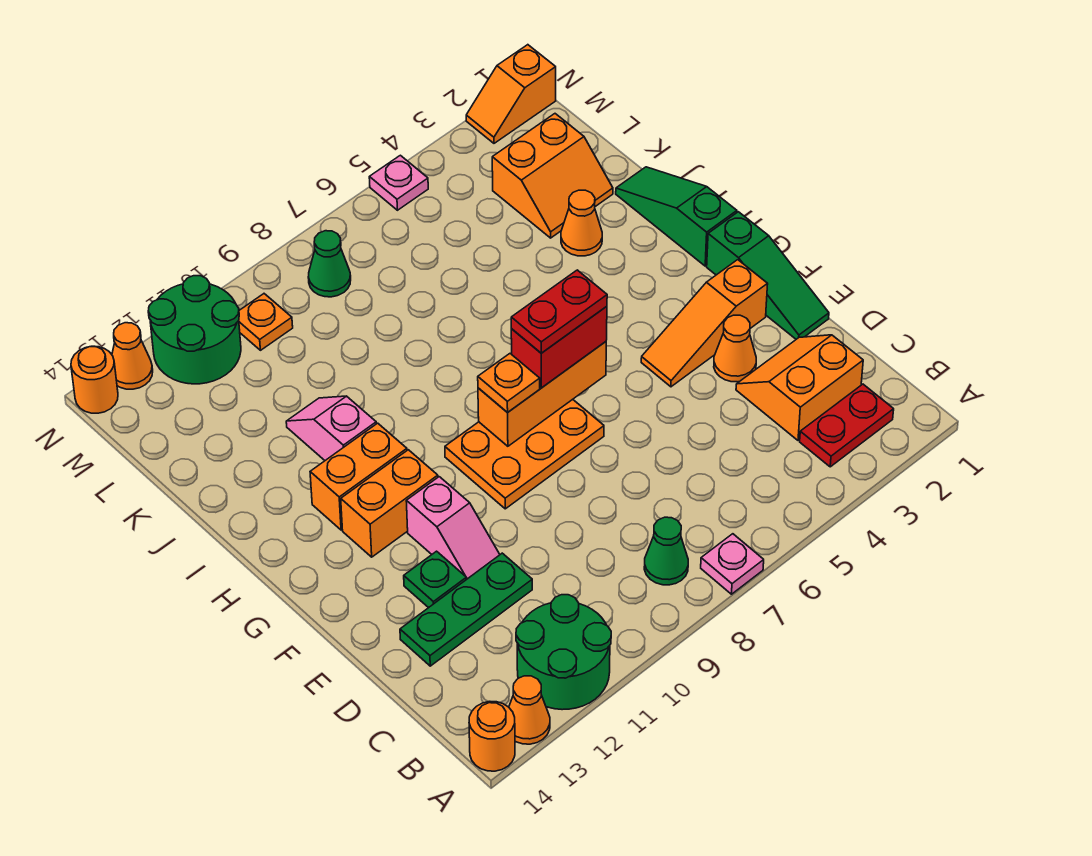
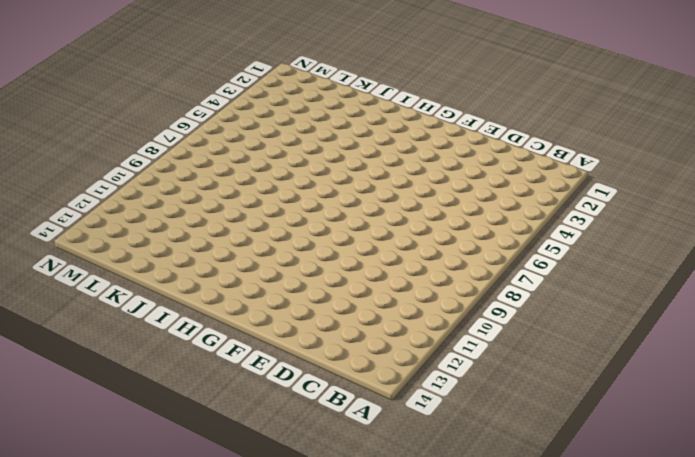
none -> pink 1x1 plate [701,534,764,594]
none -> green 2x2 round brick [516,595,611,710]
none -> orange 1x1 cone [509,676,550,744]
none -> orange 1x1 round brick [469,701,515,771]

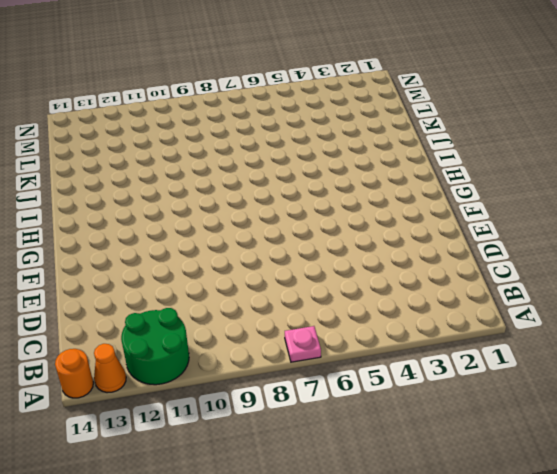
none -> red 1x2 plate [800,384,894,467]
none -> green 1x1 cone [644,517,688,585]
none -> orange 2x2 slope [736,335,863,440]
none -> green 1x3 plate [400,553,532,666]

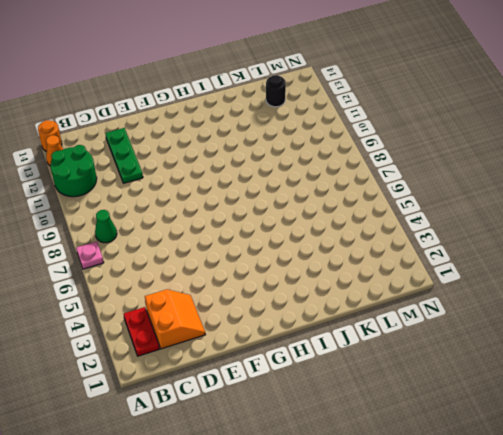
black 1x1 round brick [266,75,286,107] -> none
none -> green 1x3 slope [707,212,829,339]
none -> orange 1x1 cone [714,315,756,382]
none -> pink 1x2 slope [406,477,500,580]
none -> green 1x1 plate [404,551,466,608]

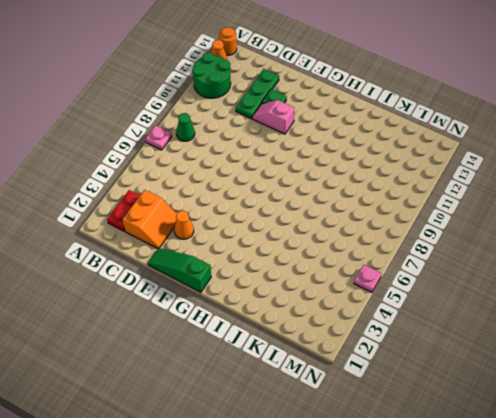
none -> orange 1x3 slope [641,260,768,387]
none -> orange 2x3 plate [445,399,604,509]
none -> orange 1x2 brick [341,450,438,557]
none -> green 1x3 slope [616,167,737,266]

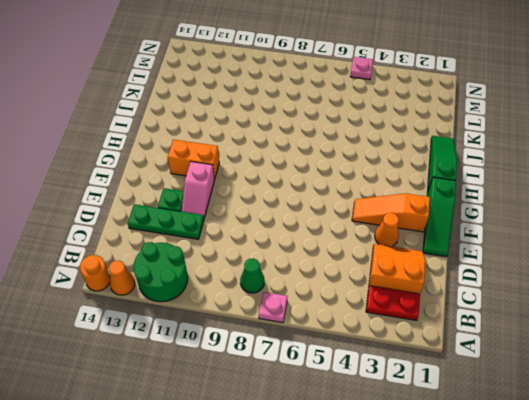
none -> orange 2x3 plate [445,399,604,509]
none -> orange 1x2 brick [310,423,407,530]
none -> pink 1x2 slope [286,396,376,460]
none -> orange 1x1 cone [561,190,602,256]

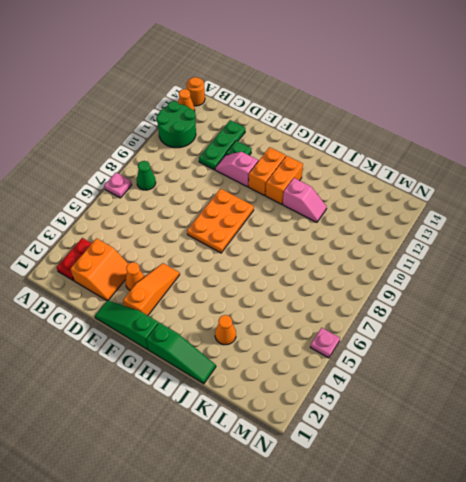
none -> orange 2x2 slope [492,114,613,238]
none -> green 1x1 cone [308,231,351,297]
none -> orange 1x1 plate [239,294,293,350]
none -> green 2x2 round brick [148,276,241,384]

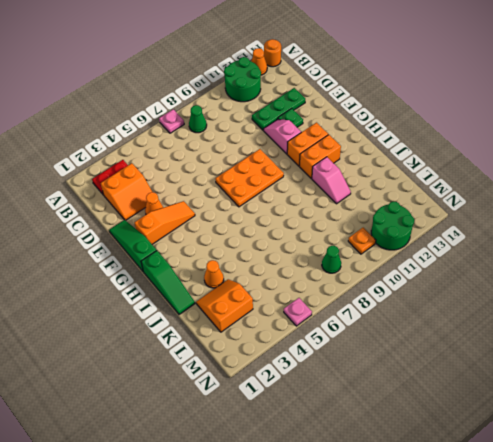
none -> orange 1x2 slope [466,45,556,143]
none -> orange 1x1 cone [112,323,153,389]
none -> orange 1x1 round brick [71,346,118,413]
none -> orange 1x3 brick [478,342,606,446]

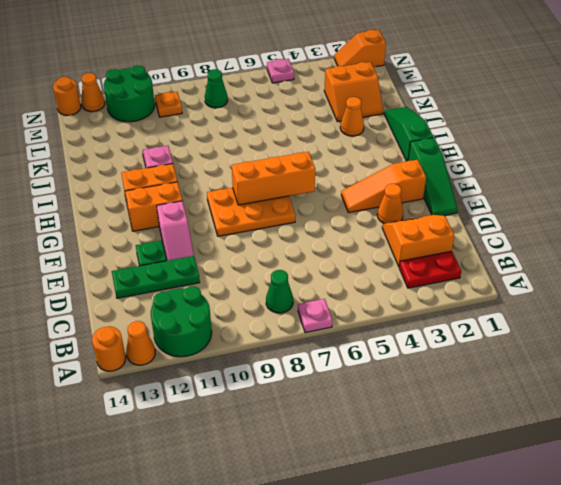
none -> red 1x2 brick [511,306,607,388]
none -> orange 1x1 plate [478,354,540,413]
none -> red 1x2 plate [511,270,607,353]

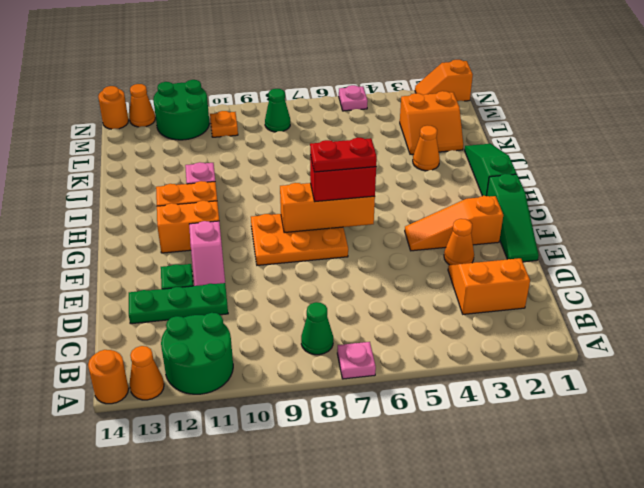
none -> red 1x2 plate [800,384,894,467]
none -> orange 1x1 plate [478,354,540,413]

